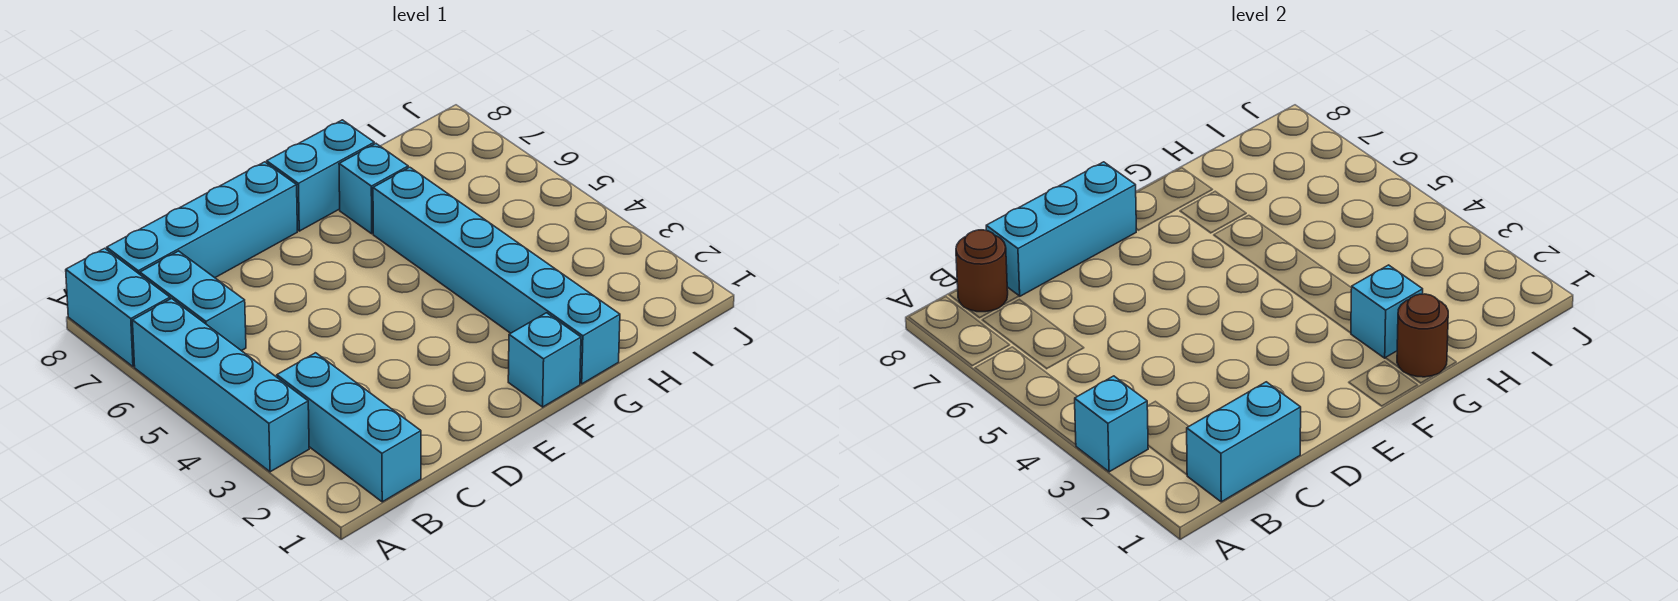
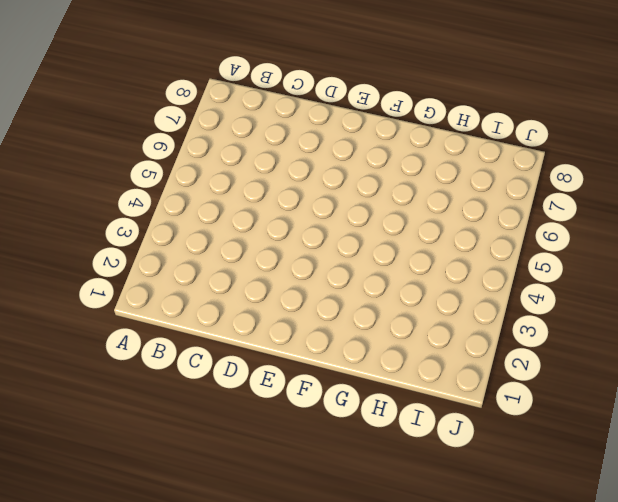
none -> cyan 1x4 brick [132,299,309,472]
none -> cyan 1x2 brick [66,248,170,367]
none -> cyan 1x3 brick [277,353,421,502]

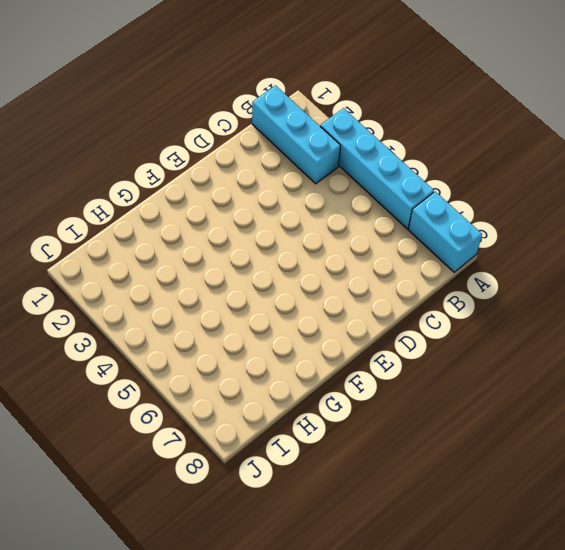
none -> cyan 1x2 brick [140,251,246,351]
none -> cyan 1x4 brick [107,162,297,278]
none -> cyan 1x1 brick [508,313,581,407]

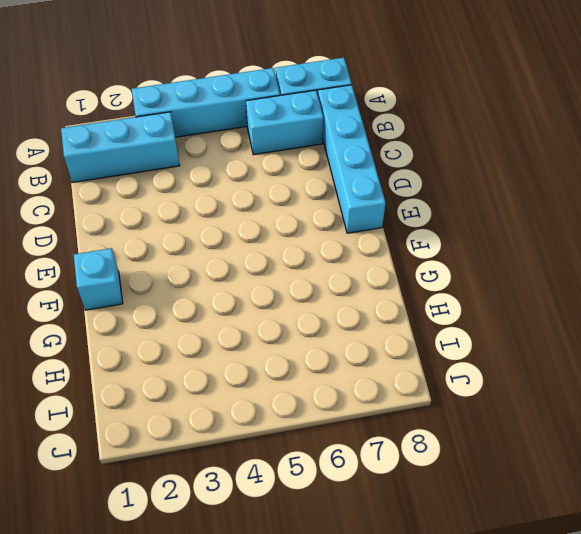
none -> cyan 1x2 brick [267,120,374,231]
none -> cyan 1x6 brick [373,167,620,384]
none -> cyan 1x1 brick [339,144,408,234]

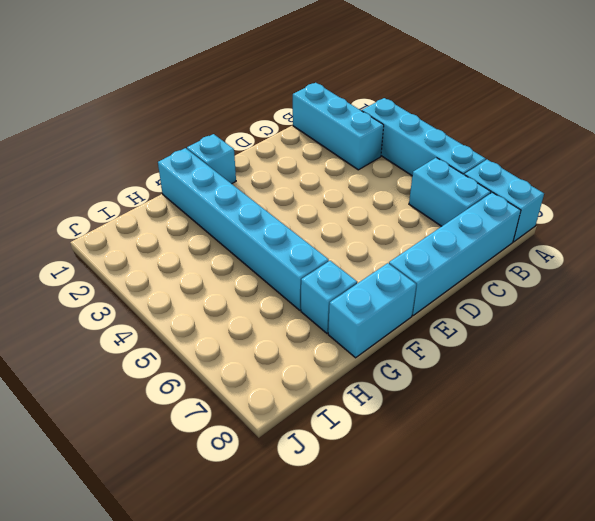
none -> cyan 1x1 brick [1075,376,1148,472]
none -> cyan 1x2 brick [1187,382,1301,502]
none -> brown 1x1 round brick [956,230,1008,312]

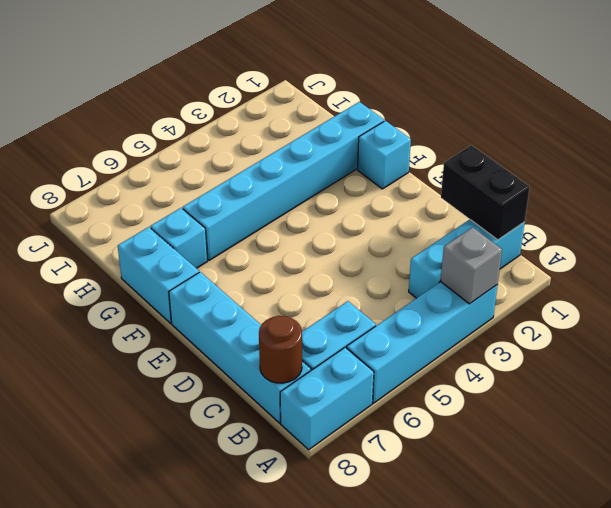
grey 1x1 brick [441,227,502,304] -> cyan 1x1 brick [1075,376,1148,472]
black 1x2 brick [441,145,530,240] -> cyan 1x2 brick [1187,382,1301,502]
none -> cyan 1x3 brick [986,162,1136,296]
none -> brown 1x1 round brick [1397,294,1448,377]
none -> cyan 1x1 brick [1351,265,1423,358]

